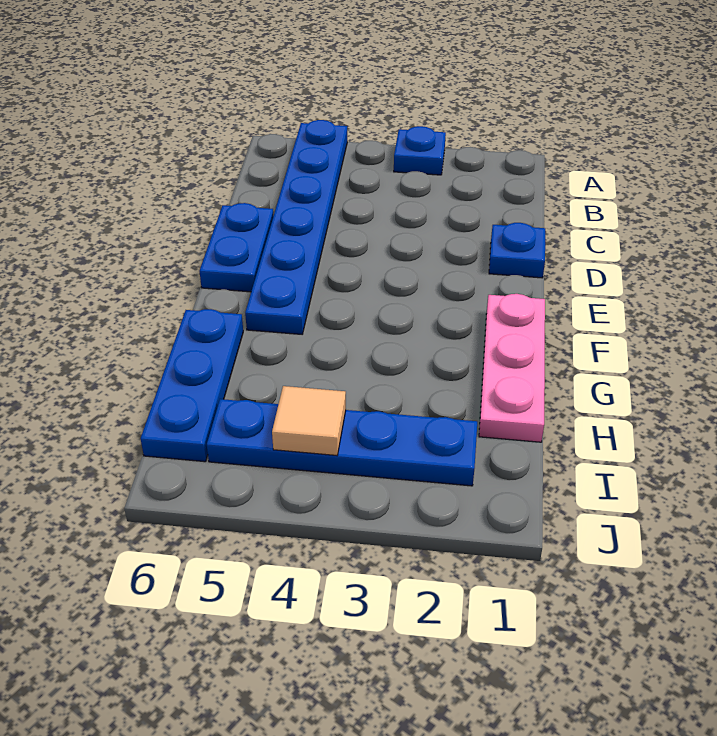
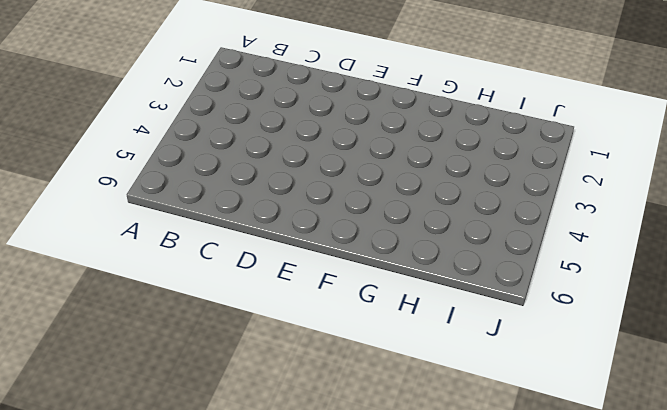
none -> blue 1x1 plate [394,126,446,175]
none -> blue 1x6 plate [245,120,347,334]

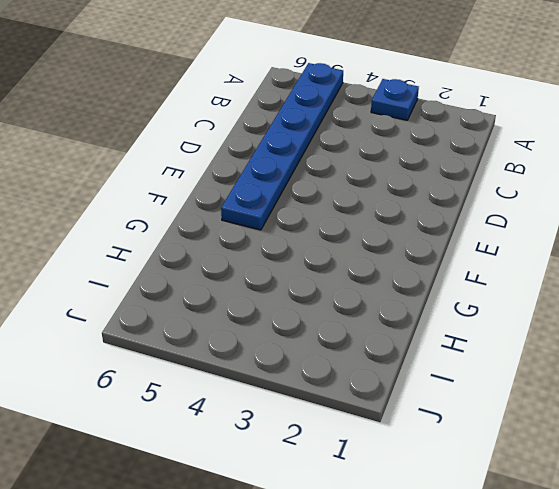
none -> blue 1x1 plate [489,223,545,278]
none -> blue 1x2 plate [200,203,273,292]

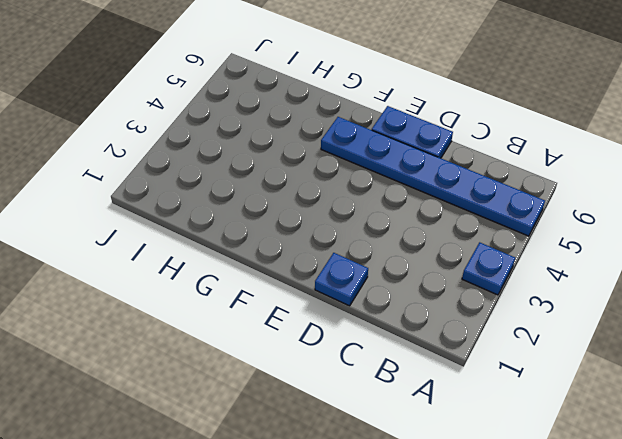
none -> pink 1x3 plate [479,294,545,442]
none -> blue 1x3 plate [141,309,243,462]

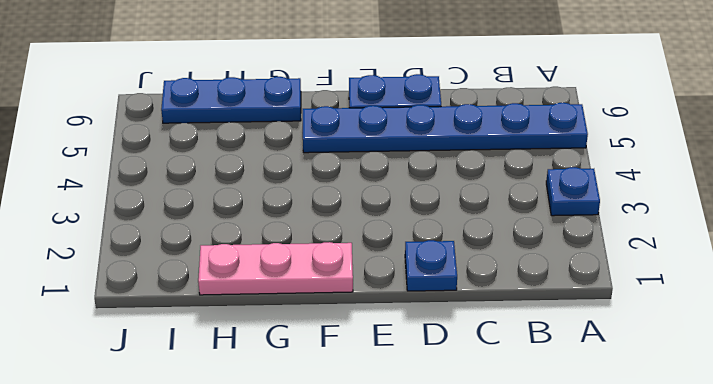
none -> blue 1x4 plate [207,399,477,486]
none -> tan 1x1 tile [272,386,346,455]

